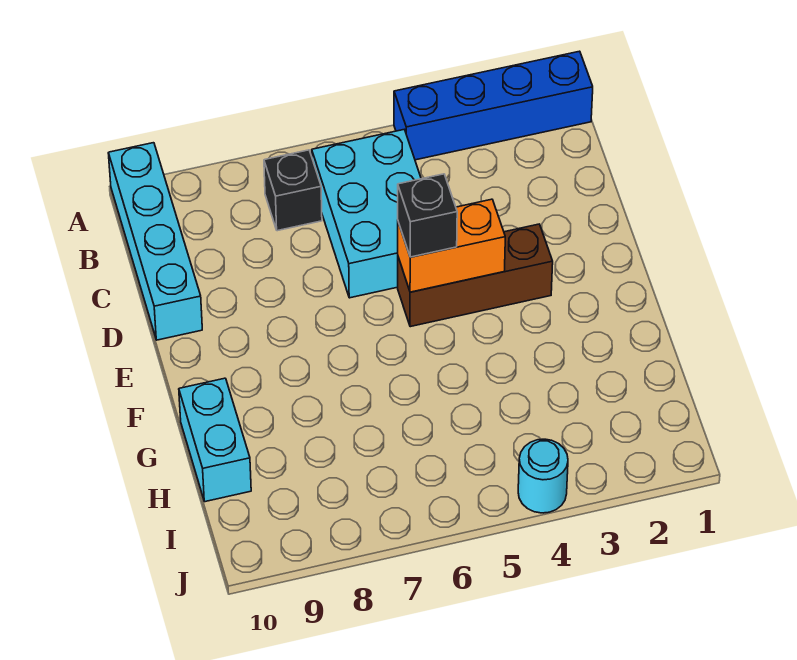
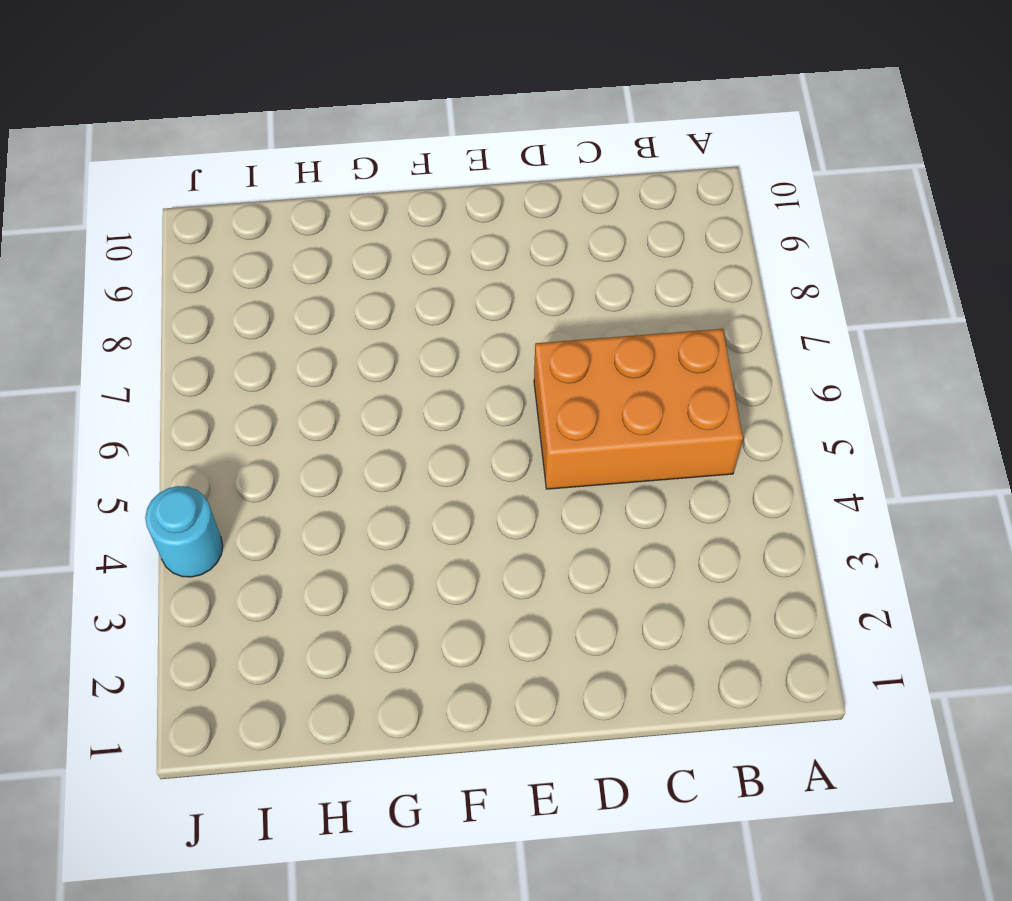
orange 2x3 brick [534,329,743,489] -> cyan 2x3 brick [312,130,421,298]
none -> blue 1x4 brick [394,51,593,160]
none -> cyan 1x4 brick [108,143,202,340]

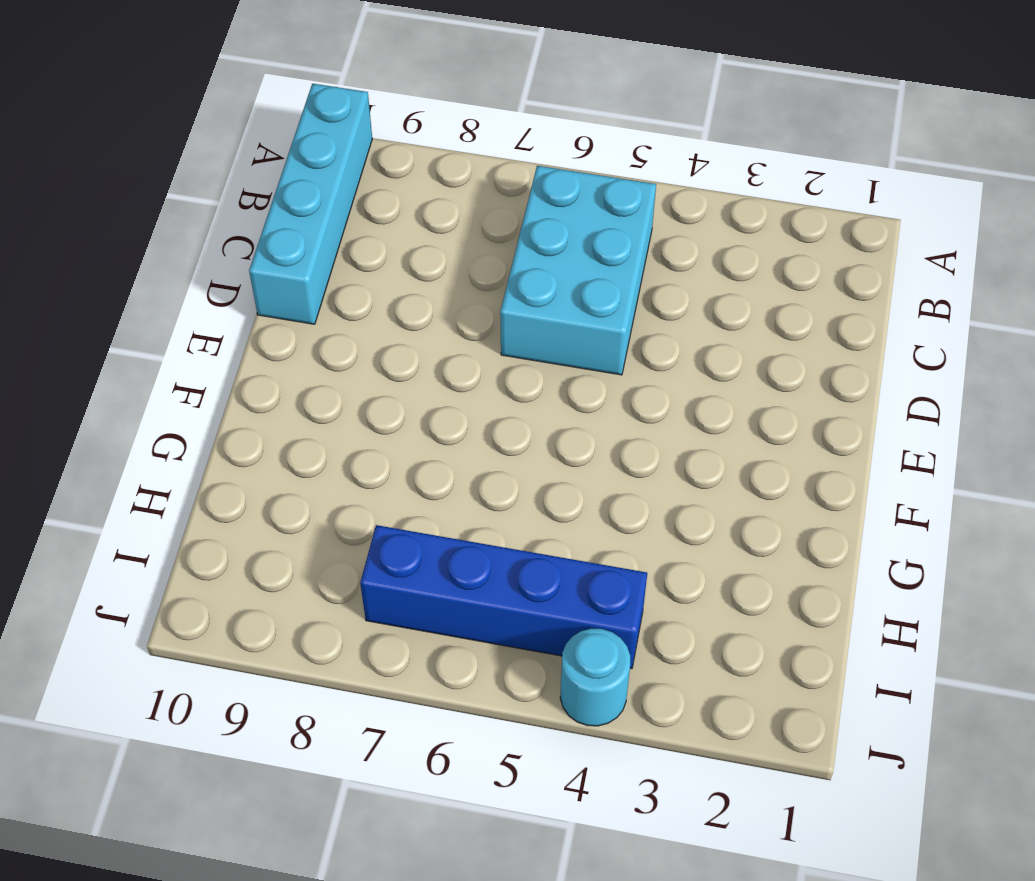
blue 1x4 brick [360,525,647,669] -> blue 1x4 brick moved to [394,51,593,160]
none -> black 1x1 brick [264,150,322,231]
none -> brown 1x3 brick [398,224,553,327]

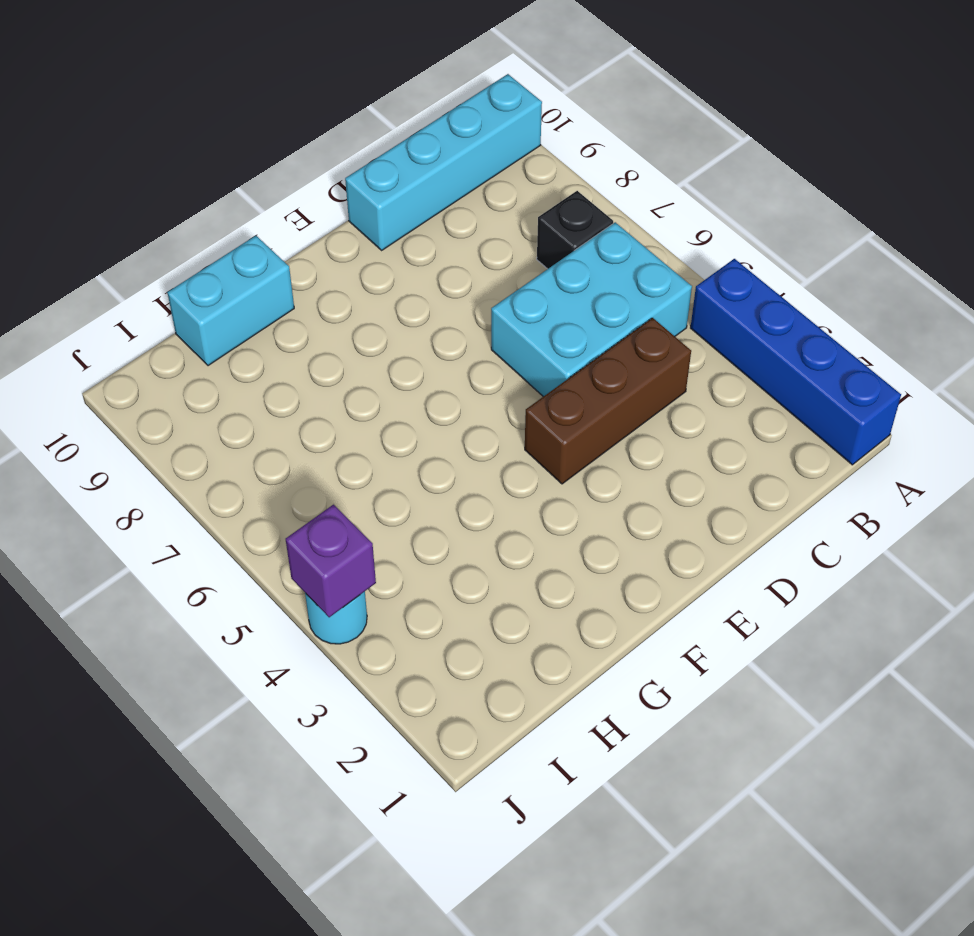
brown 1x3 brick [525,318,691,484] -> brown 1x3 brick turned to [398,224,553,327]
purple 1x1 brick [286,505,376,617] -> none
none -> orange 1x2 brick [398,199,505,292]
none -> black 1x1 brick [398,174,457,257]

